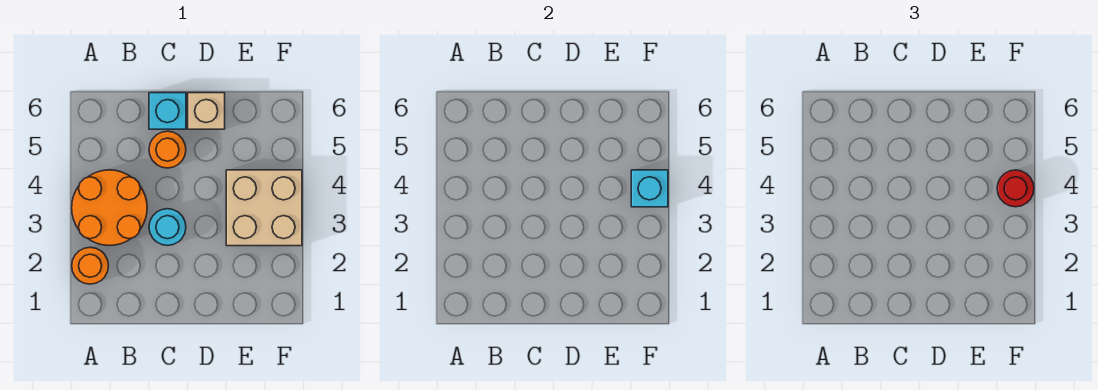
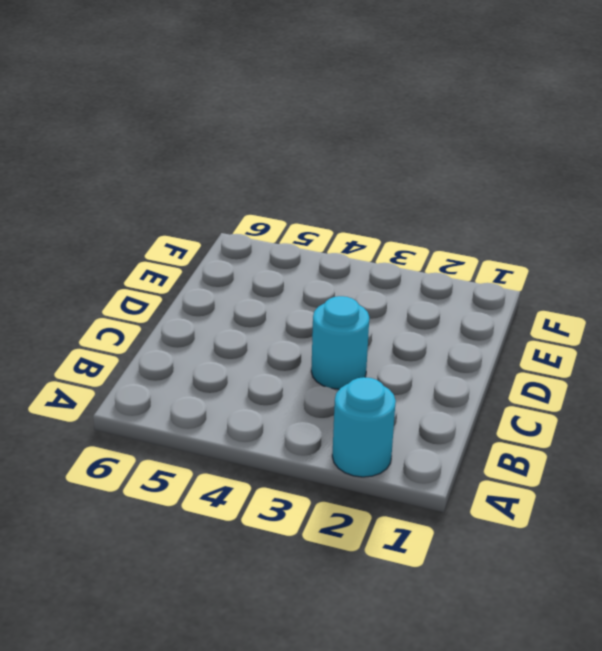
cyan 1x1 round brick [332,377,396,477] -> orange 1x1 round brick [72,247,108,284]
none -> orange 2x2 round brick [72,170,147,246]
none -> orange 1x1 round brick [149,131,186,168]

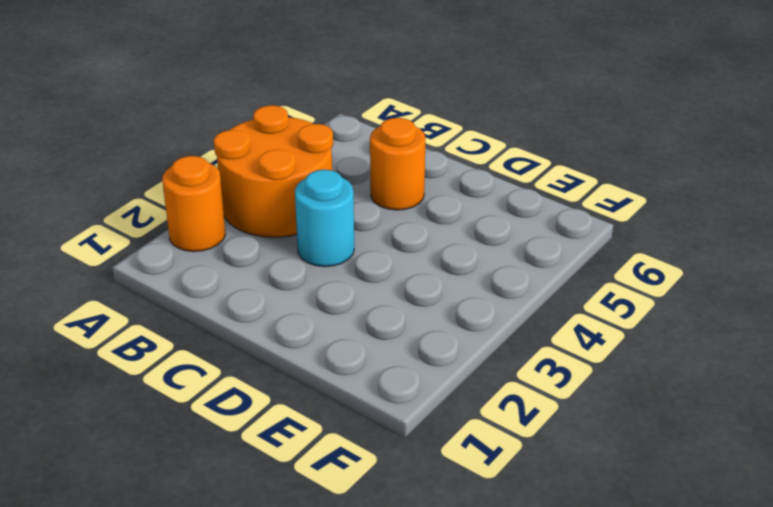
none -> cyan 1x1 brick [149,93,186,129]
none -> tan 1x1 brick [188,93,225,129]

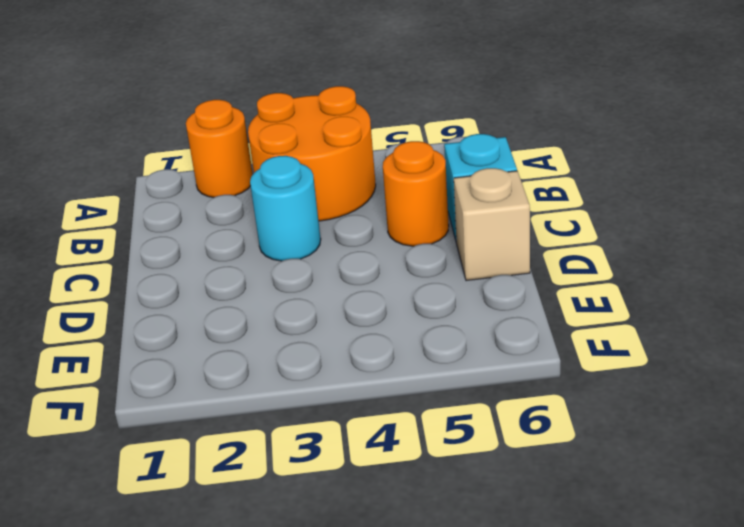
none -> tan 2x2 brick [226,170,302,246]
none -> cyan 1x1 brick [631,170,668,207]

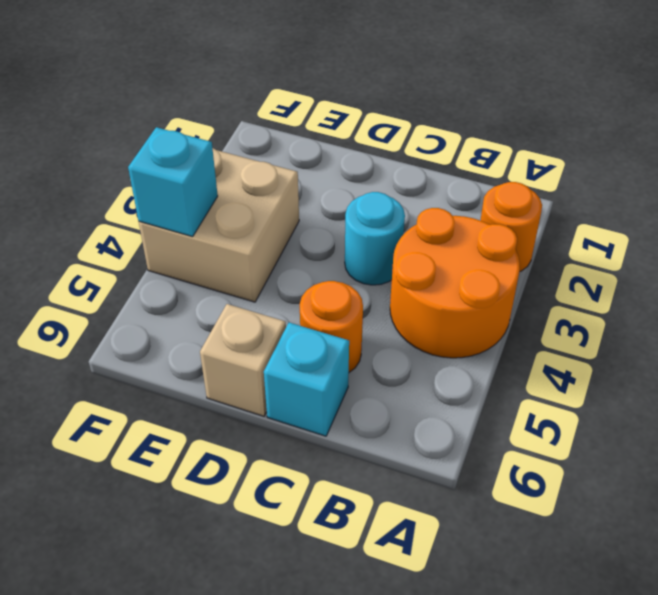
none -> red 1x1 round brick [997,170,1034,207]

